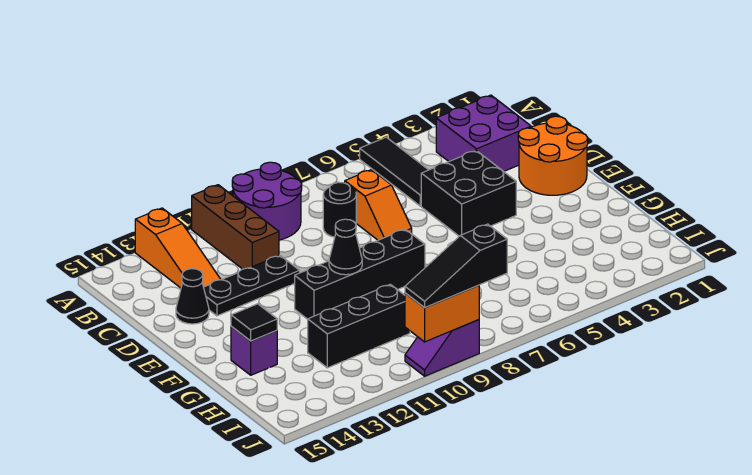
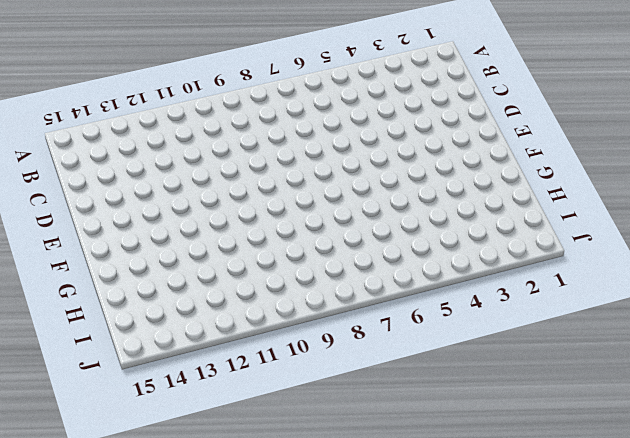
none -> black 1x3 tile [360,137,428,206]
none -> purple 2x2 round brick [232,162,302,240]
none -> brown 1x3 brick [192,185,279,269]

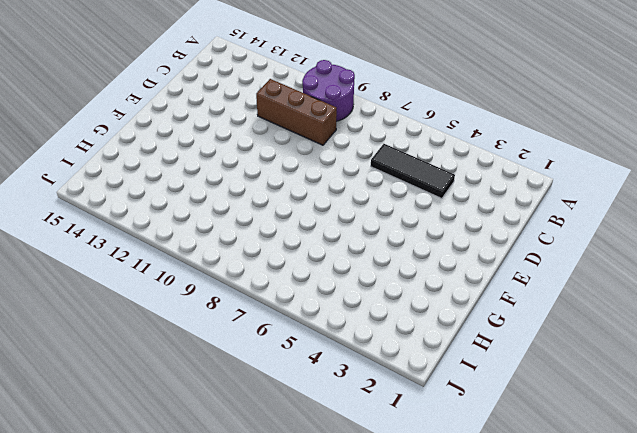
black 1x3 tile [371,144,455,198] -> black 1x3 tile turned to [360,137,428,206]
brown 1x3 brick [256,79,337,145] -> brown 1x3 brick turned to [192,185,279,269]
none -> orange 1x3 slope [135,208,221,288]
none -> purple 2x2 brick [436,95,531,171]
none -> orange 1x2 slope [345,170,412,240]

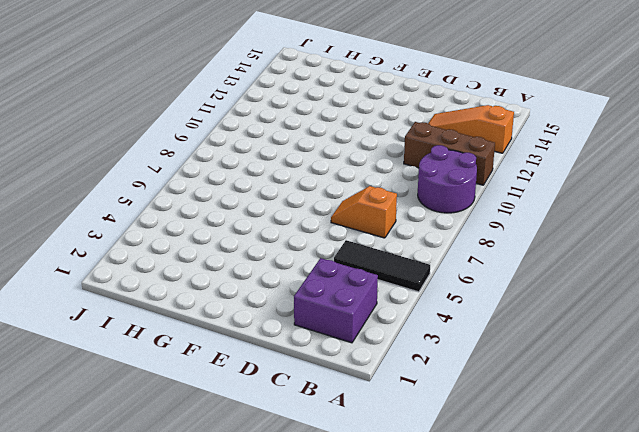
none -> black 1x1 round brick [323,182,356,237]
none -> orange 2x2 round brick [518,116,588,195]
none -> black 2x2 brick [421,151,516,236]

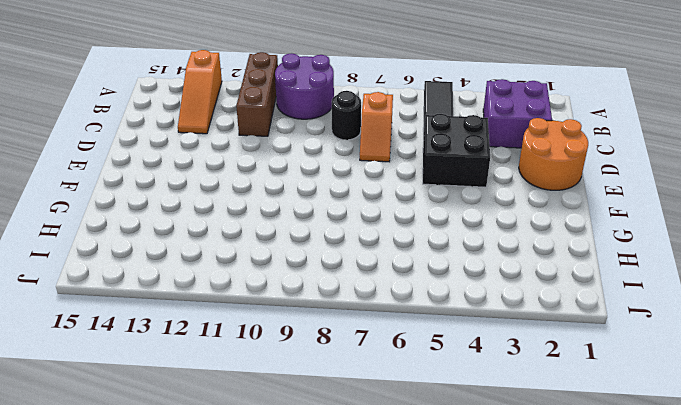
none -> black 1x3 plate [204,255,300,316]
none -> black 1x1 cone [176,269,209,324]
none -> black 1x4 brick [295,229,425,319]

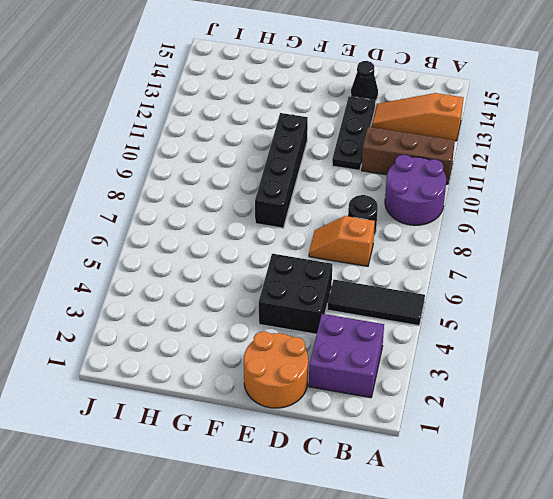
none -> purple 1x1 brick [231,327,277,375]
none -> black 1x3 brick [308,284,410,368]
none -> purple 1x2 slope [405,320,479,376]

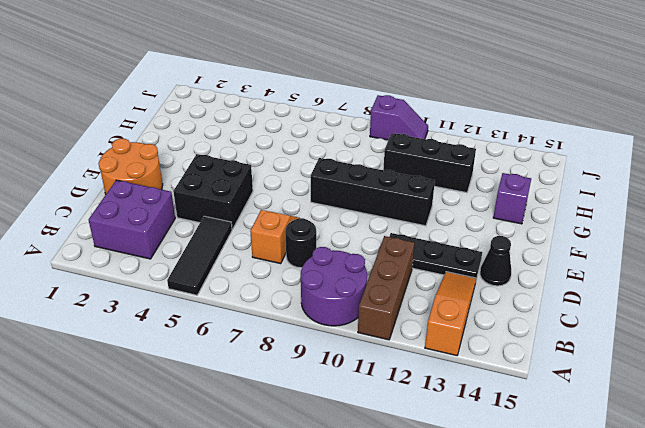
none -> black 1x1 cone [329,219,362,275]
none -> black 1x1 tile [231,304,277,341]
none -> orange 1x2 brick [405,285,479,342]

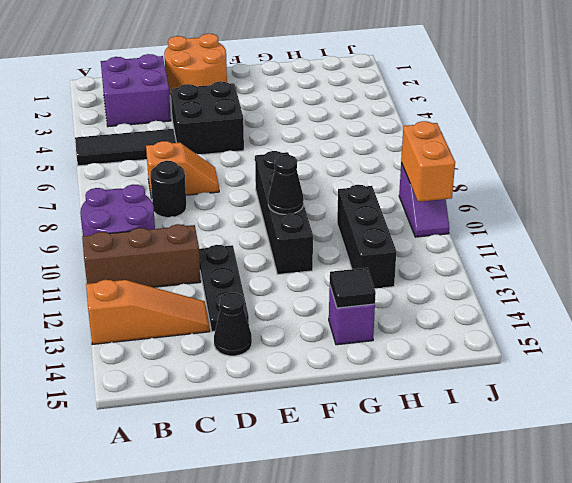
none -> black 1x3 slope [405,224,507,308]

